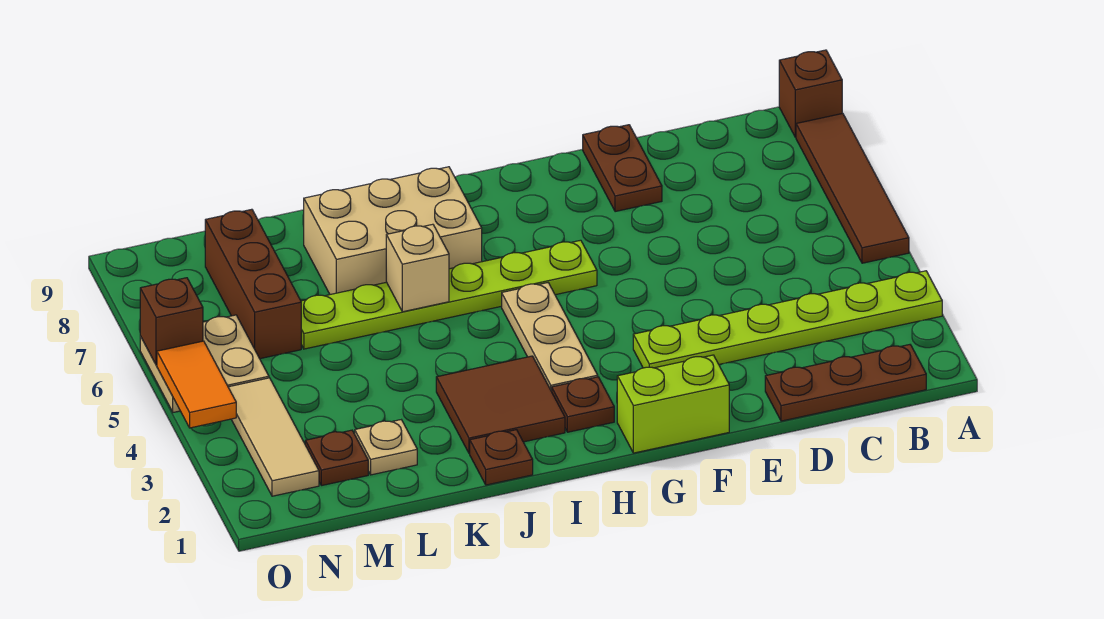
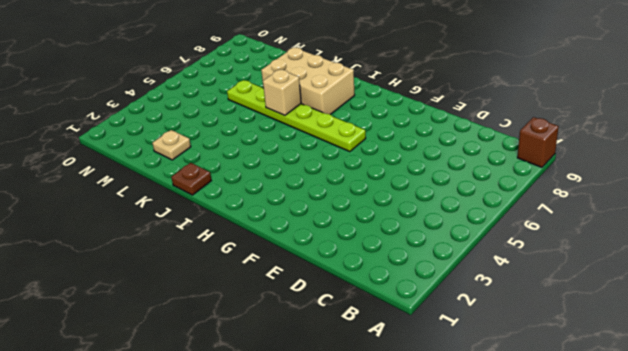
none -> lime 1x6 plate [633,271,942,368]
none -> brown 1x4 tile [796,113,909,263]
none -> brown 1x3 plate [765,345,926,421]

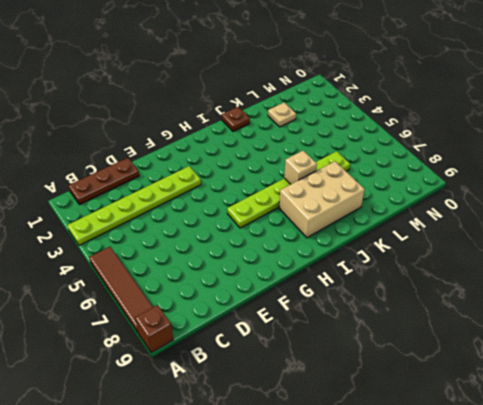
none -> brown 1x2 plate [583,125,662,212]
none -> lime 1x2 brick [617,355,729,453]
none -> brown 1x1 plate [552,377,614,432]

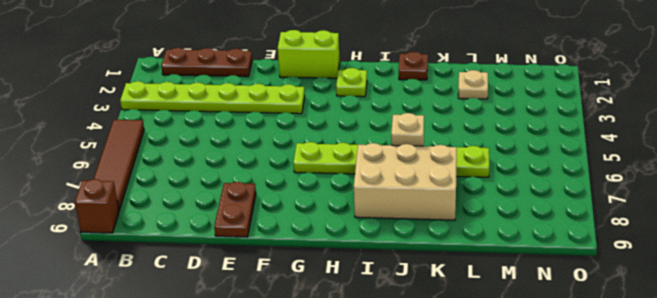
lime 1x1 plate [336,68,367,97] -> brown 1x1 plate [552,377,614,432]
none -> tan 1x3 plate [502,283,598,391]
none -> brown 2x2 tile [436,356,565,454]
none -> brown 1x1 plate [305,430,368,486]

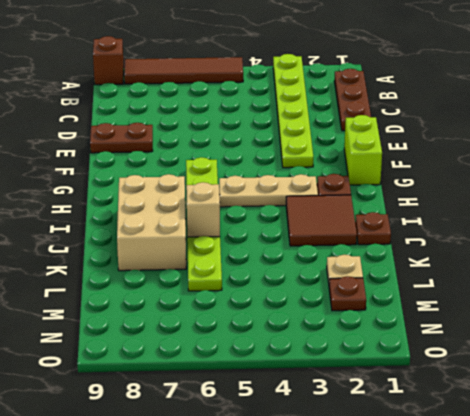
none -> brown 1x3 brick [205,209,301,359]
none -> tan 1x3 tile [228,378,319,496]
none -> tan 2x2 plate [140,315,269,412]

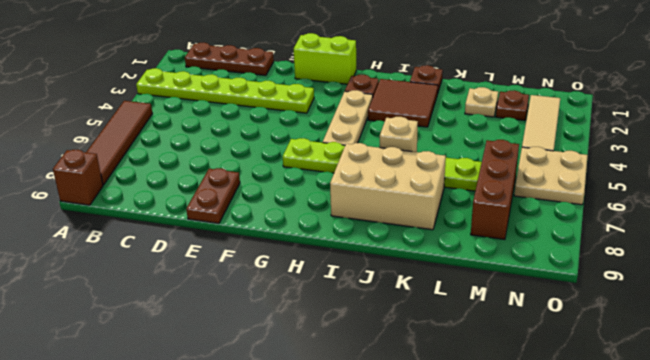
none -> orange 1x2 tile [157,341,236,428]
none -> brown 1x1 brick [140,278,203,365]

